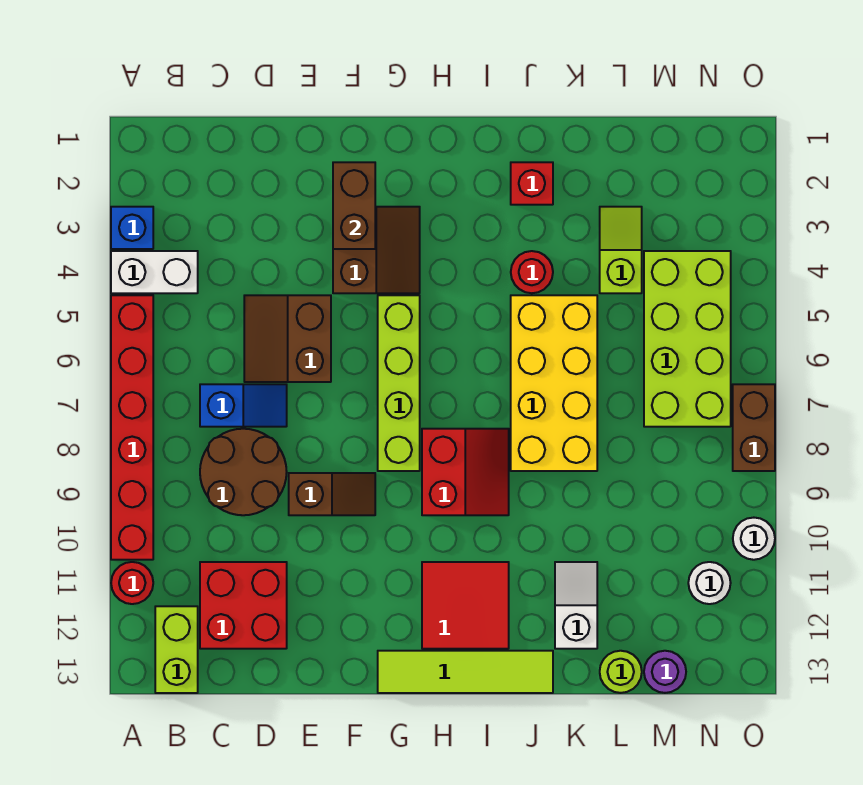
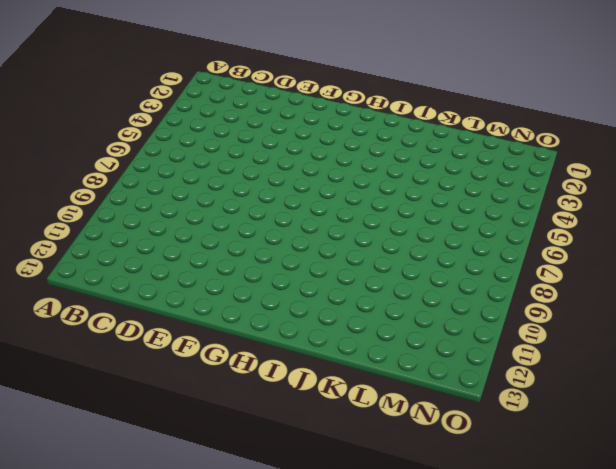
none -> blue 1x1 brick [111,207,153,249]
none -> white 1x2 brick [111,251,198,293]
none -> red 1x6 brick [111,295,153,560]

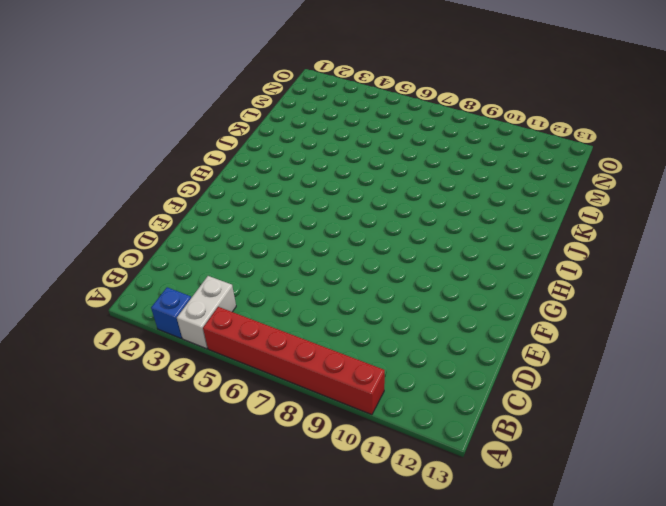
none -> red 1x1 round brick [111,562,153,604]
none -> lime 1x2 brick [155,606,198,693]
none -> blue 1x2 slope [200,384,287,427]

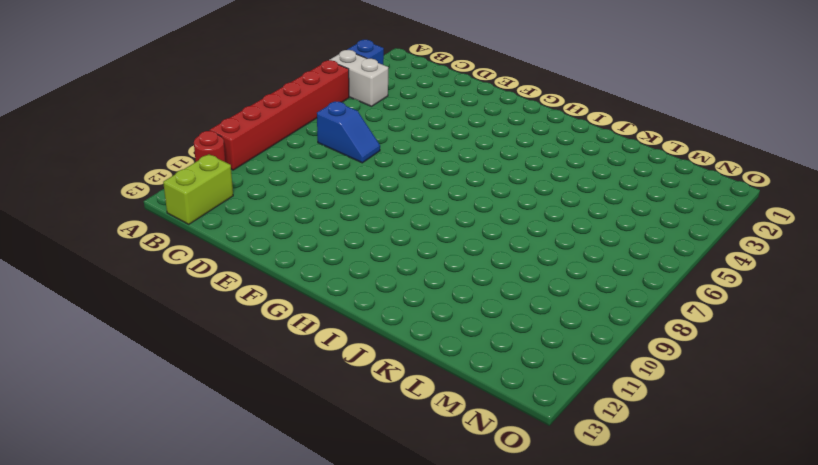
none -> brown 2x2 round brick [200,429,287,515]
none -> red 2x2 brick [200,562,287,649]
none -> brown 2x2 slope [244,295,331,382]

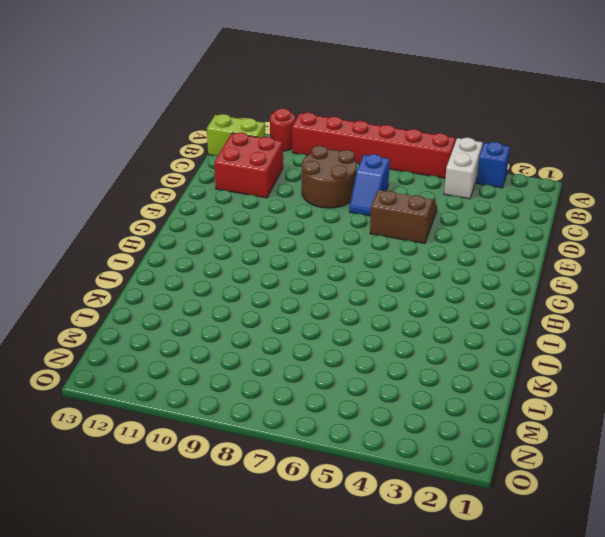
none -> brown 1x2 slope [289,473,375,515]
none -> brown 2x2 slope [333,207,420,293]
none -> lime 1x4 brick [378,295,420,471]

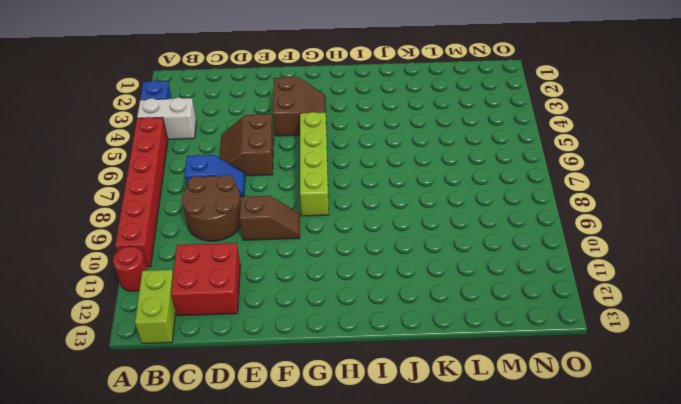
none -> lime 1x4 tile [378,651,553,693]
none -> red 2x2 slope [422,429,509,515]
none -> red 2x2 tile [422,562,509,649]

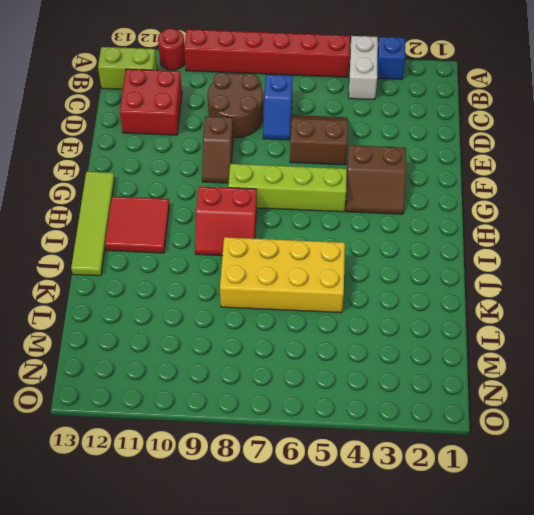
none -> red 1x1 brick [511,162,553,205]
none -> red 1x1 round brick [511,251,553,293]
none -> white 1x2 slope [555,562,597,649]

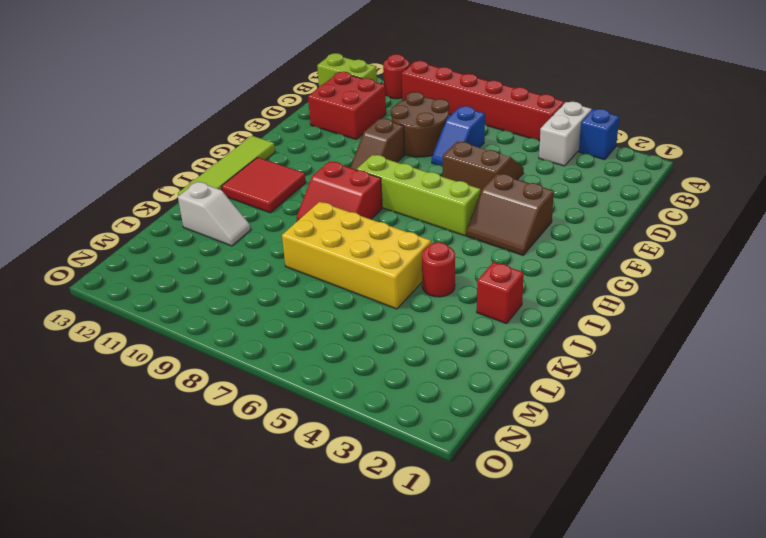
none -> lime 1x2 slope [600,207,642,293]
none -> lime 1x1 round brick [600,651,642,693]
none -> lime 2x4 brick [644,251,731,427]

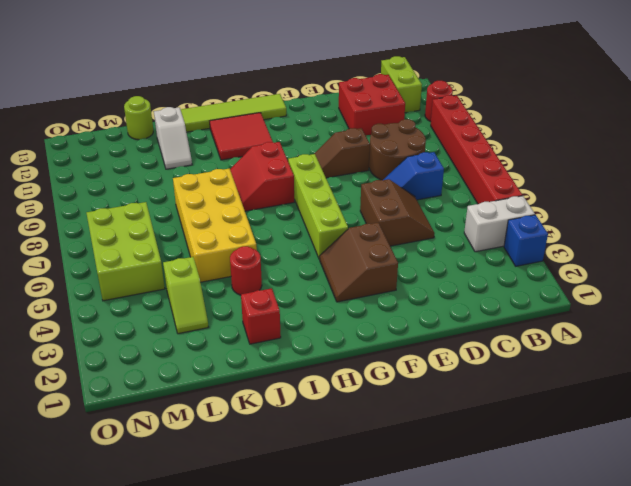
lime 2x3 brick [86,202,165,301] -> lime 2x4 brick [644,251,731,427]
none -> purple 1x1 round brick [644,651,686,693]
none -> white 1x1 round brick [688,562,731,604]
none -> brown 1x2 brick [733,384,775,471]

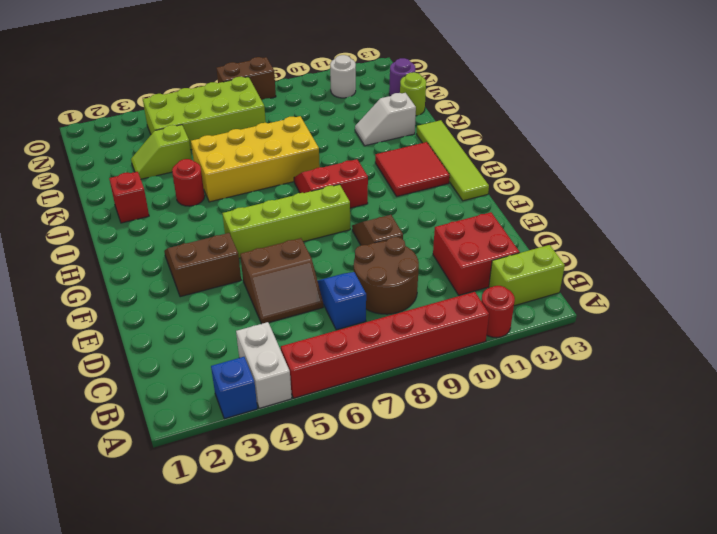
none -> white 1x1 round brick [733,518,775,560]
none -> brown 1x2 brick [333,162,375,249]

